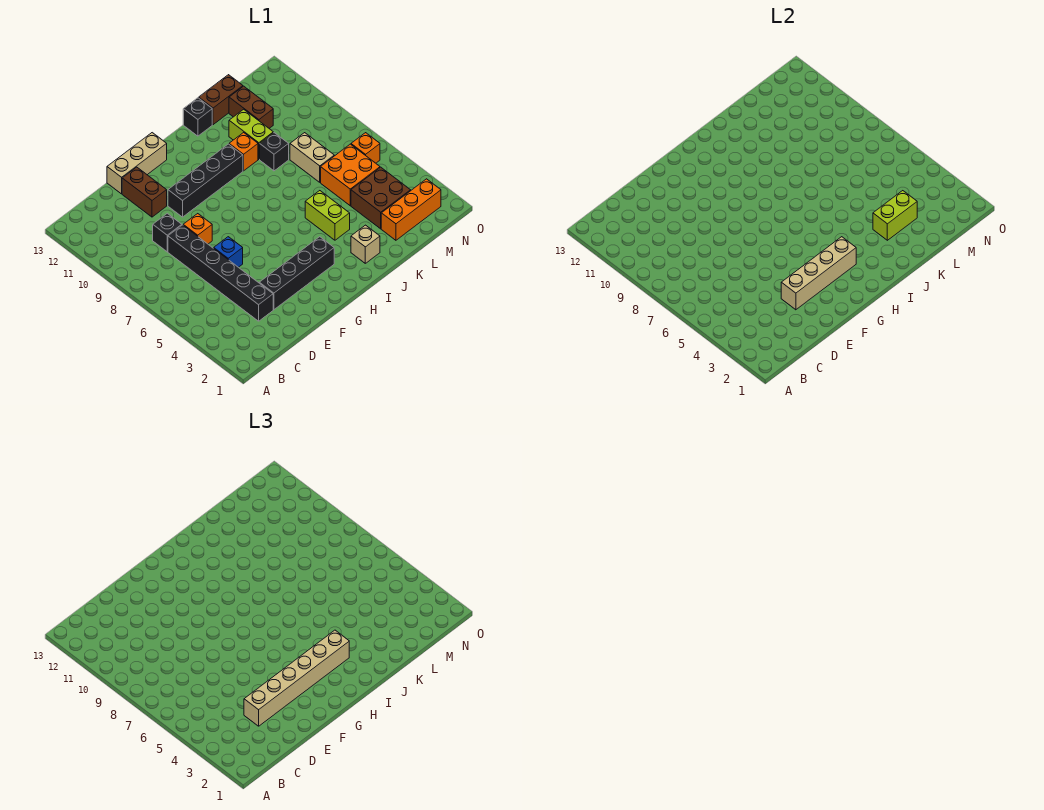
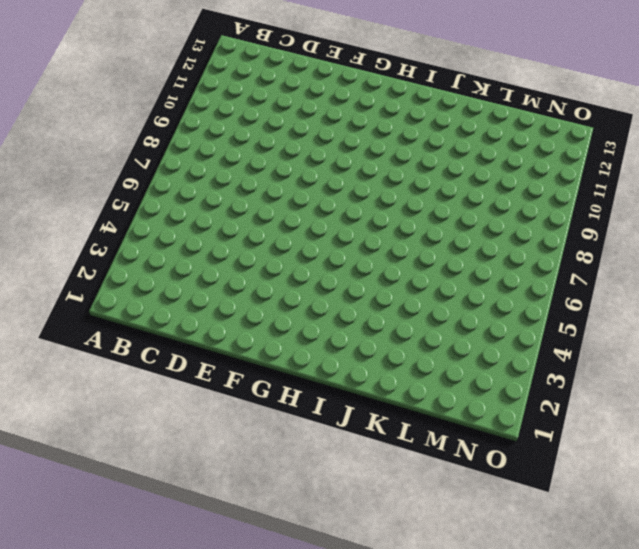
none -> black 1x6 brick [168,225,273,321]
none -> black 1x1 brick [153,213,182,252]
none -> black 1x4 brick [259,237,334,310]

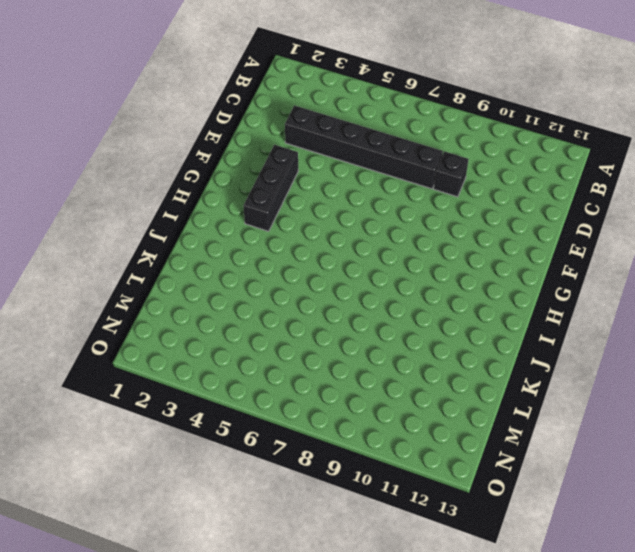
black 1x3 brick [243,145,298,231] -> black 1x4 brick [259,237,334,310]
none -> blue 1x1 brick [214,237,243,267]
none -> orange 1x1 brick [183,214,212,244]
none -> brown 1x2 brick [122,167,167,217]

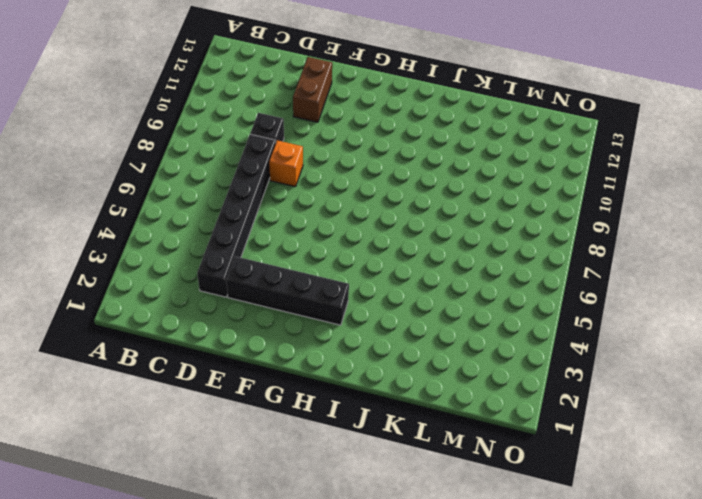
none -> blue 1x1 brick [214,237,243,267]
none -> tan 1x3 brick [107,133,167,194]
none -> black 1x4 brick [168,144,243,217]

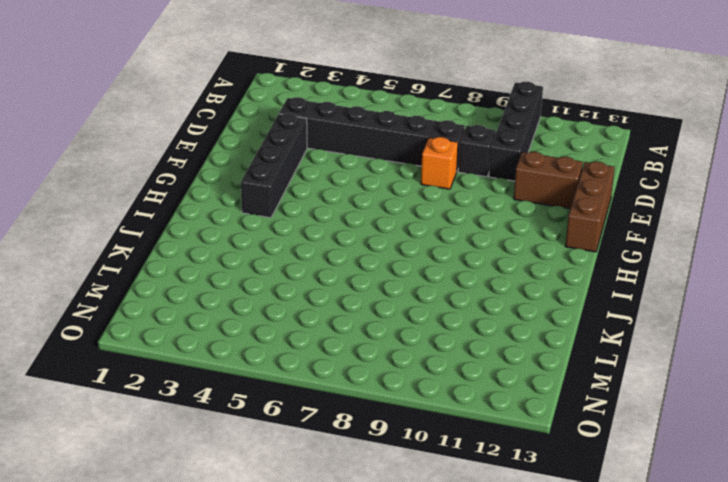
black 1x4 brick [489,82,543,181] -> black 1x4 brick moved to [168,144,243,217]
brown 1x3 brick [565,162,615,252] -> tan 1x3 brick [107,133,167,194]
none -> blue 1x1 brick [214,237,243,267]
none -> tan 1x1 brick [351,225,380,263]
none -> lime 1x2 brick [305,191,350,240]

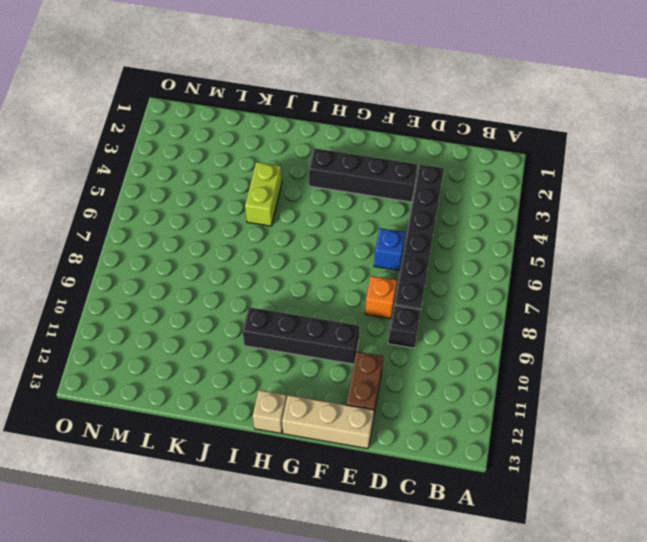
tan 1x1 brick [253,390,287,433] -> tan 1x1 brick moved to [351,225,380,263]
none -> orange 1x1 brick [229,133,258,171]
none -> black 1x1 brick [183,98,212,136]
none -> black 1x1 brick [260,133,289,171]

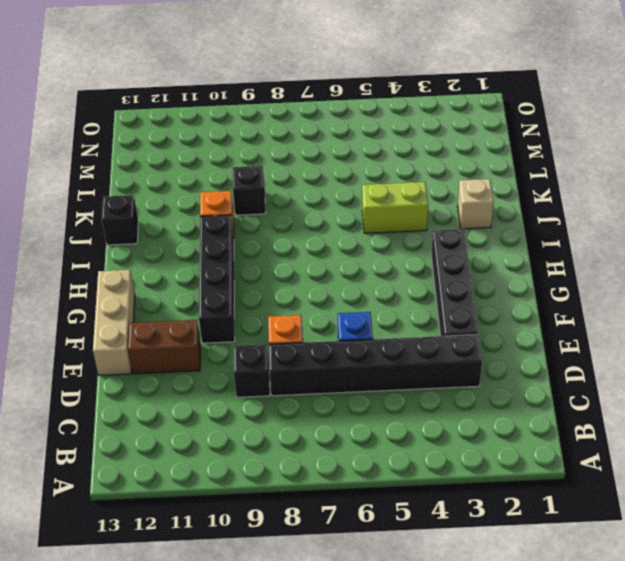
none -> lime 1x2 brick [229,109,273,159]
none -> brown 1x2 brick [199,75,243,125]
none -> orange 1x3 brick [381,179,441,240]

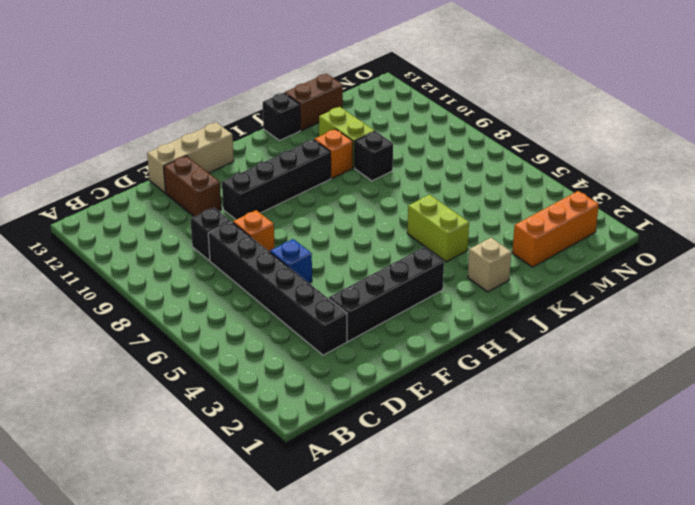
none -> brown 2x2 brick [351,167,411,229]
none -> orange 2x2 brick [321,144,380,205]
none -> tan 1x2 brick [290,133,334,182]

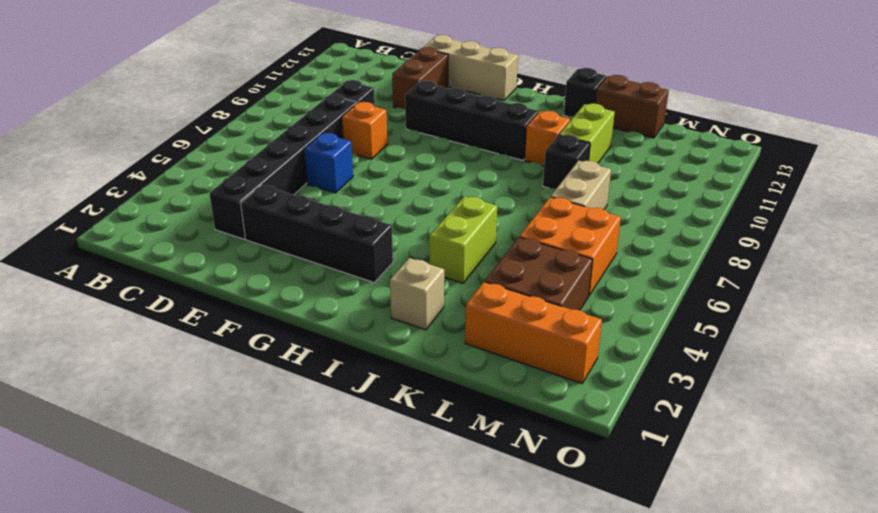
none -> brown 1x2 brick [229,86,273,128]
none -> orange 1x1 brick [351,133,380,163]
none -> tan 1x4 brick [781,237,856,310]

